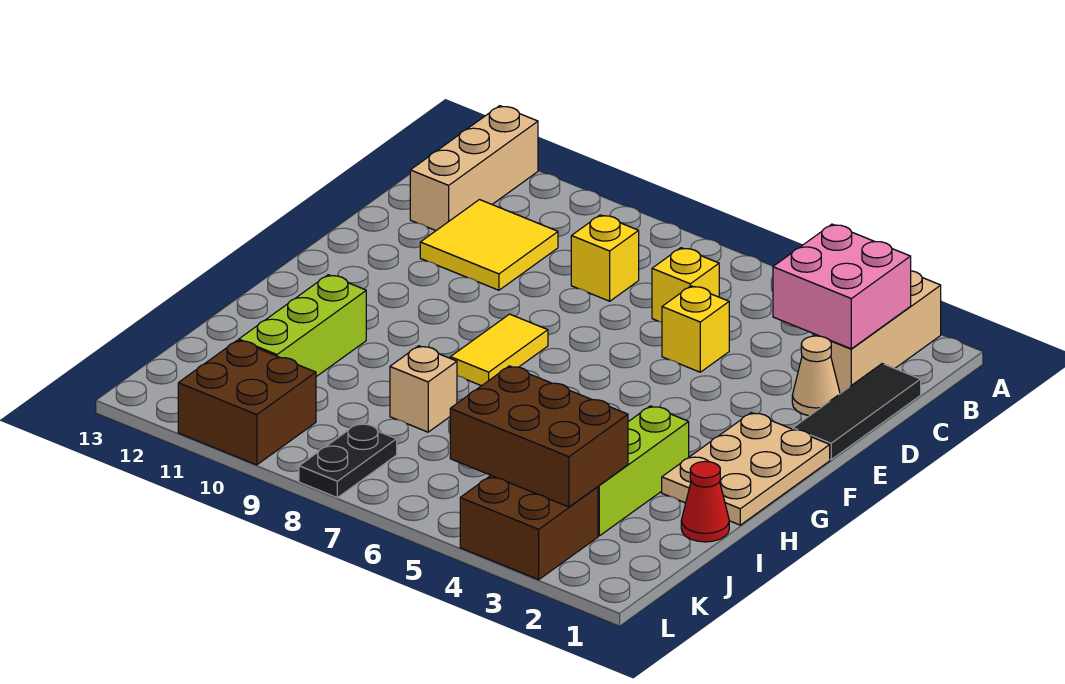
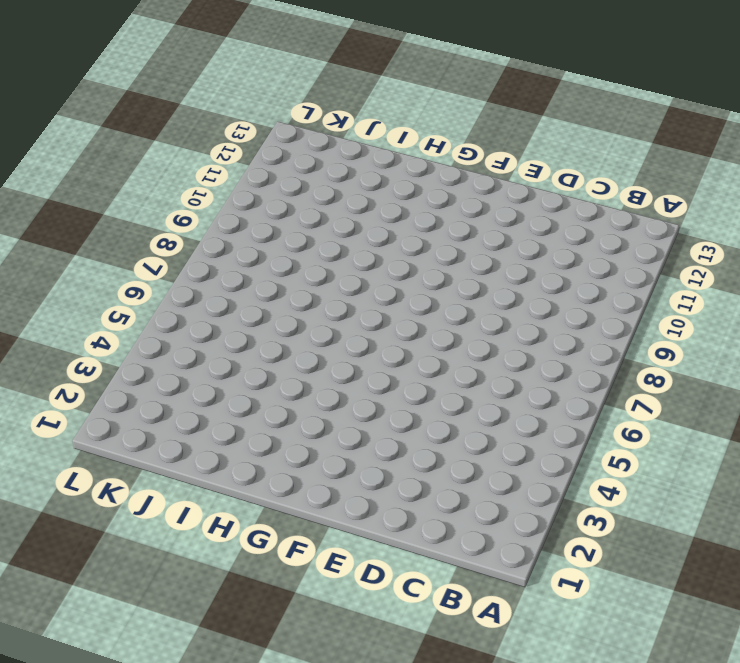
none -> tan 1x3 brick [813,271,941,393]
none -> tan 1x3 brick [410,106,538,230]
none -> black 1x3 tile [793,364,921,460]

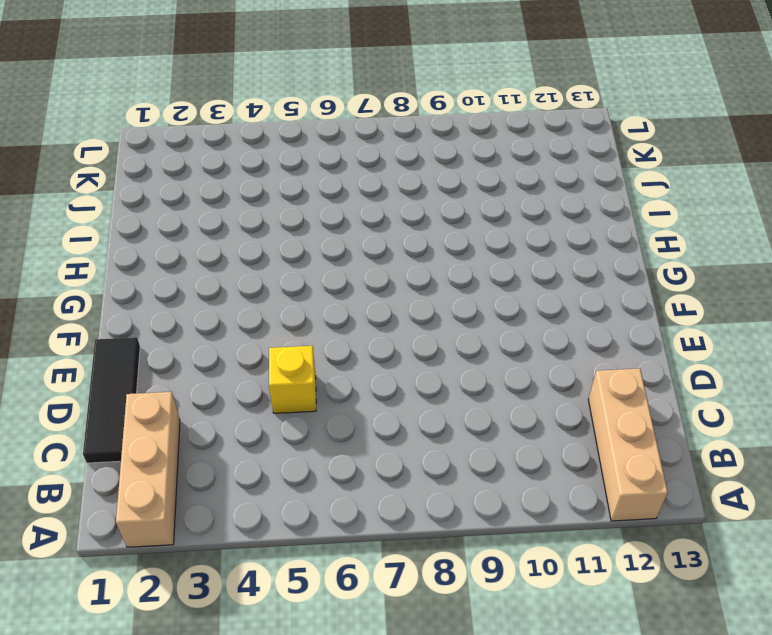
none -> yellow 1x1 brick [652,248,719,322]
none -> yellow 1x1 brick [571,215,639,301]
none -> yellow 2x2 tile [420,200,558,290]

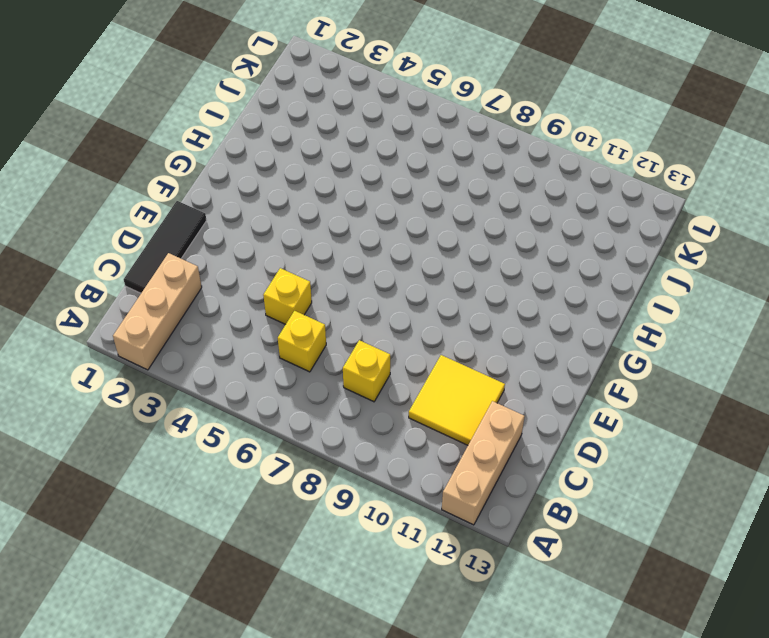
none -> tan 1x1 cone [792,336,840,416]
none -> tan 2x3 plate [662,413,830,525]
none -> yellow 1x2 tile [450,314,548,386]

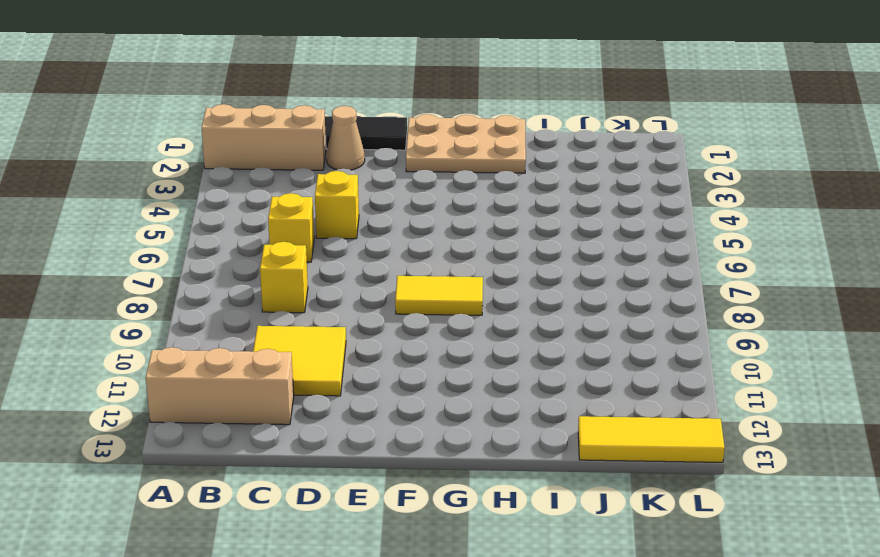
yellow 1x3 tile [578,416,725,462] -> none
none -> lime 1x3 brick [598,406,689,536]
none -> lime 1x3 brick [239,275,366,377]
none -> red 1x1 cone [681,461,729,542]

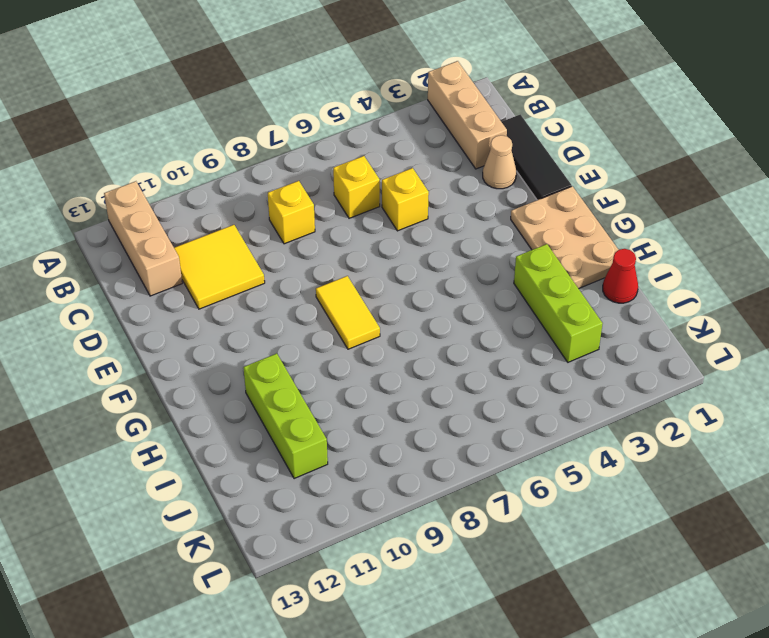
none -> tan 1x1 brick [390,346,457,432]
none -> brown 2x2 brick [460,476,598,580]
none -> black 1x2 plate [299,423,397,498]

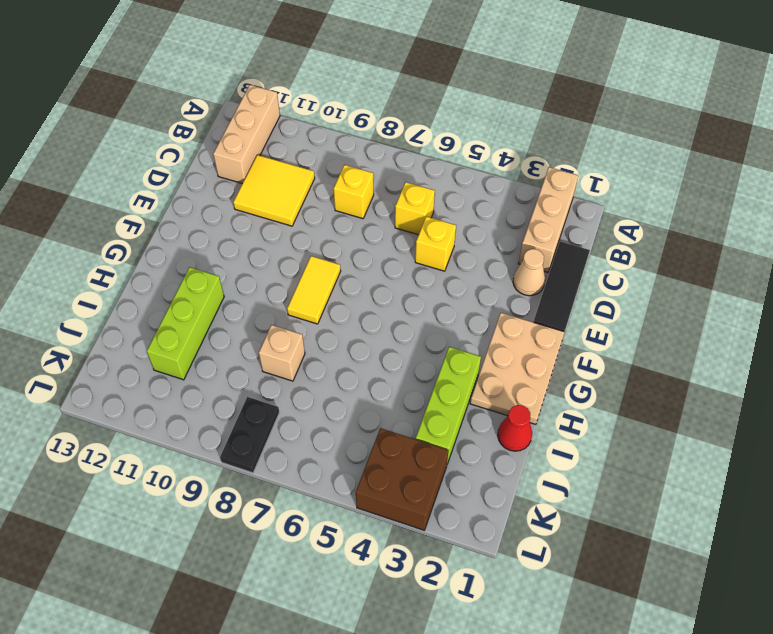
none -> brown 2x2 brick [178,340,316,465]
none -> pink 2x2 brick [773,224,911,349]
none -> brown 2x3 brick [450,366,628,507]

